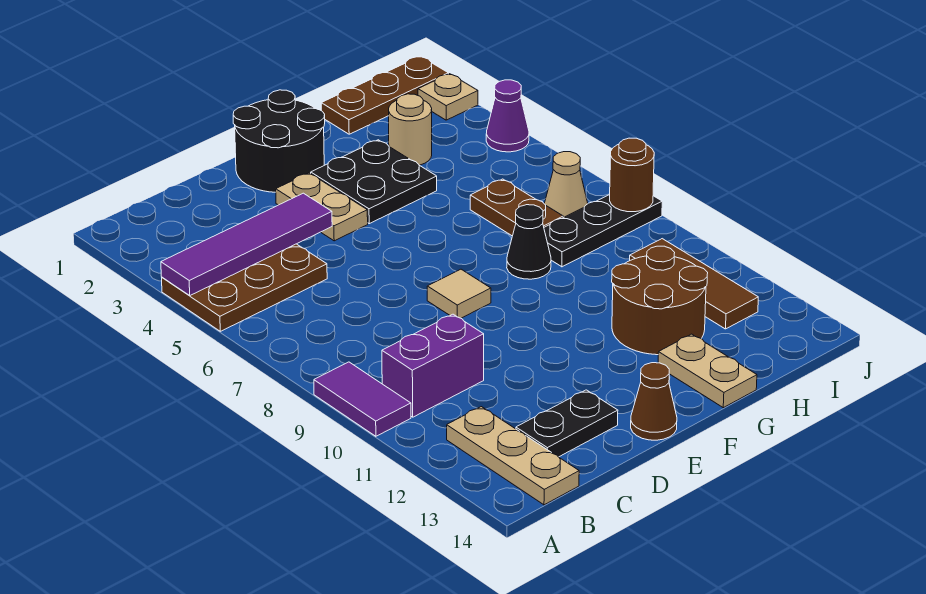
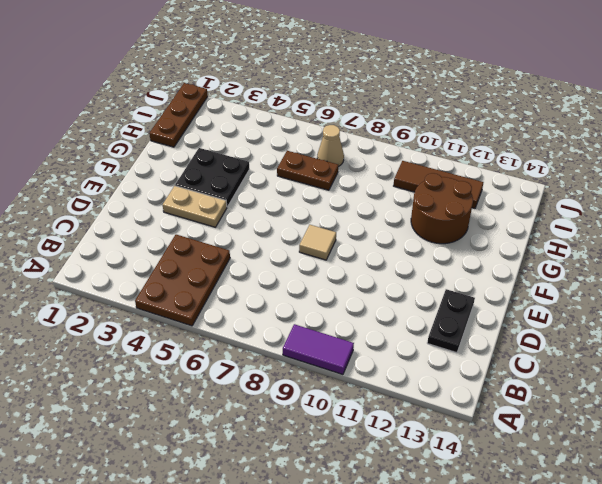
none -> purple 1x2 brick [382,314,484,417]
none -> tan 1x3 plate [447,407,579,505]
none -> black 2x2 round brick [233,90,325,192]

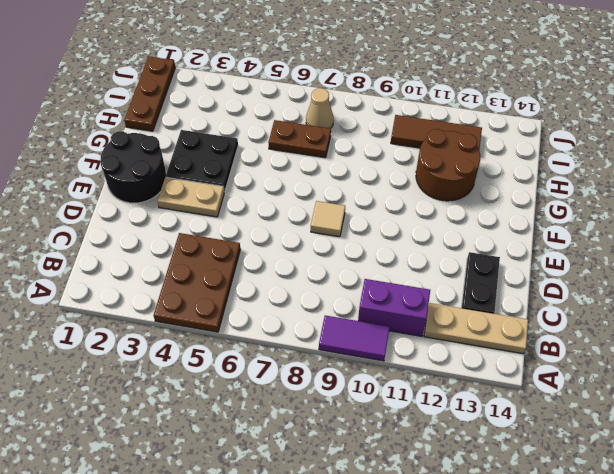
purple 1x2 brick [358,279,430,336] -> purple 1x2 brick turned to [382,314,484,417]
none -> brown 1x1 cone [631,363,677,440]
none -> black 1x1 cone [507,205,551,279]
none -> tan 1x2 plate [658,334,757,408]

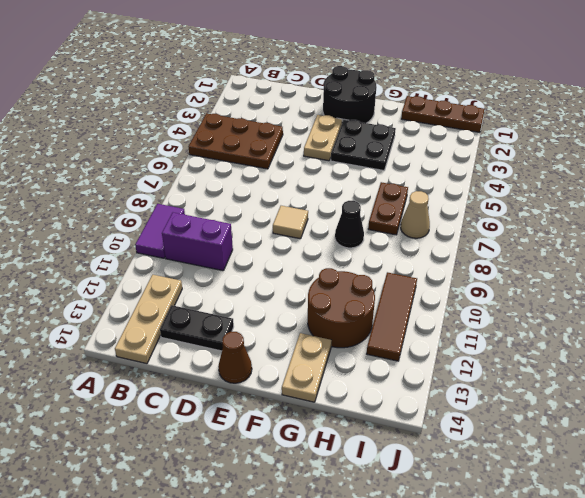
none -> tan 1x1 round brick [389,94,432,165]
none -> black 1x3 plate [544,195,662,267]
none -> tan 1x1 plate [418,74,478,120]

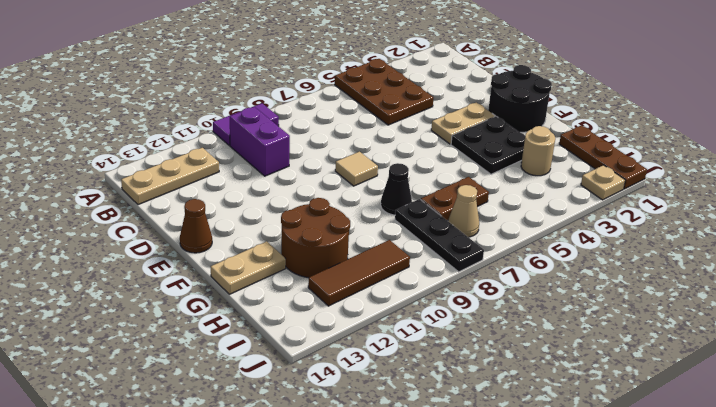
none -> black 1x2 plate [516,390,618,457]
none -> purple 1x1 cone [486,80,529,152]
none -> purple 1x4 tile [161,193,332,296]

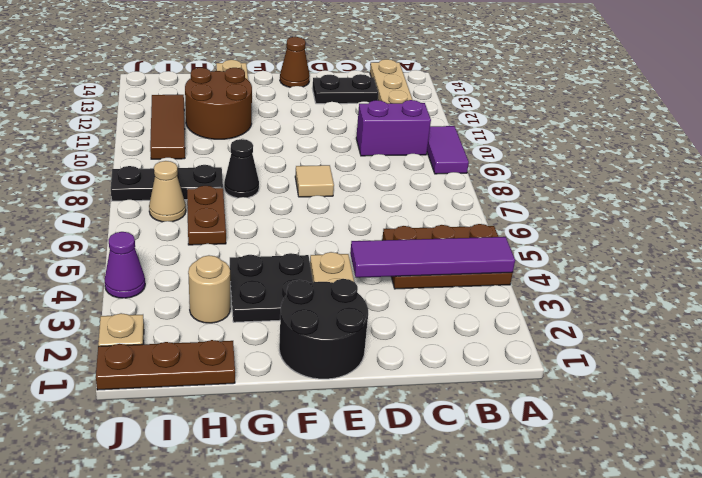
none -> brown 1x1 round brick [610,138,654,212]

